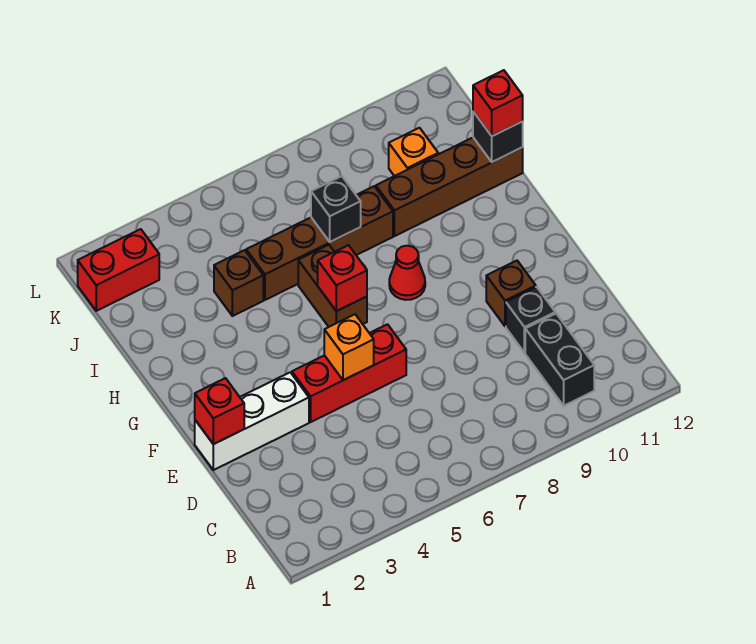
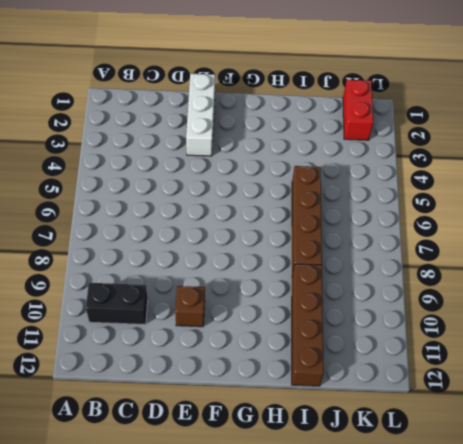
none -> black 1x1 brick [506,287,555,353]
none -> red 1x3 brick [292,324,406,422]
none -> brown 1x2 brick [298,245,367,327]

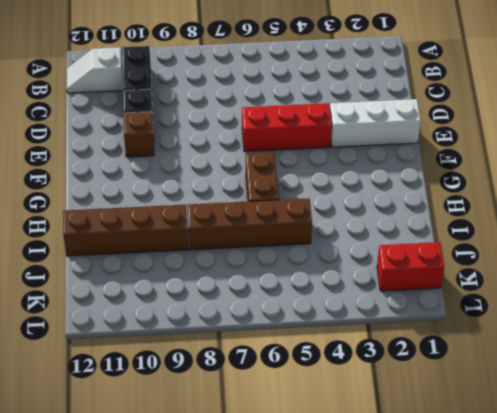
white 1x2 slope [67,47,123,93] -> none
none -> red 1x1 cone [389,246,425,300]
none -> brown 1x1 brick [214,250,263,316]
none -> orange 1x1 brick [389,128,438,176]

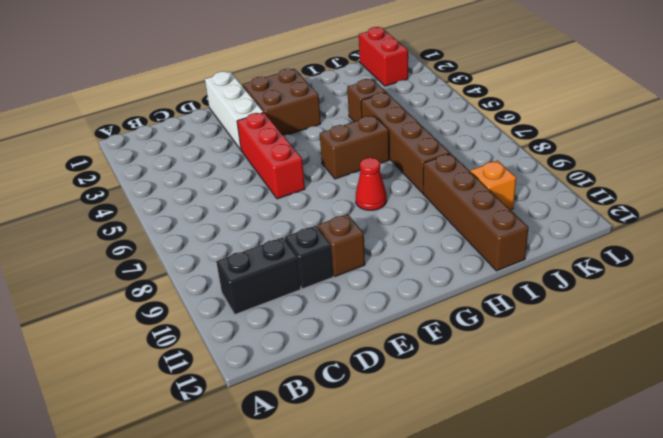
brown 2x2 brick [242,69,321,135] -> none
none -> red 1x1 brick [195,378,244,444]
none -> orange 1x1 brick [324,314,374,380]
none -> red 1x1 brick [318,245,367,311]

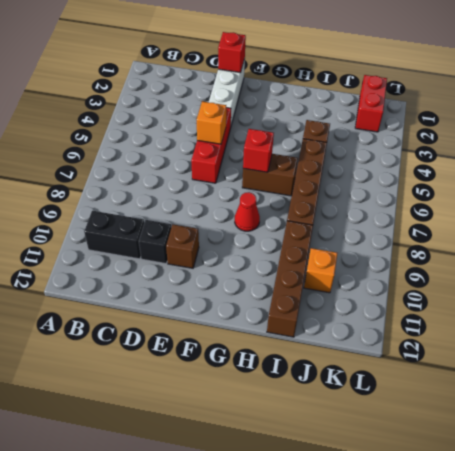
none -> black 1x1 brick [311,176,361,242]
none -> black 1x1 brick [473,112,523,162]
none -> red 1x1 brick [473,70,523,136]

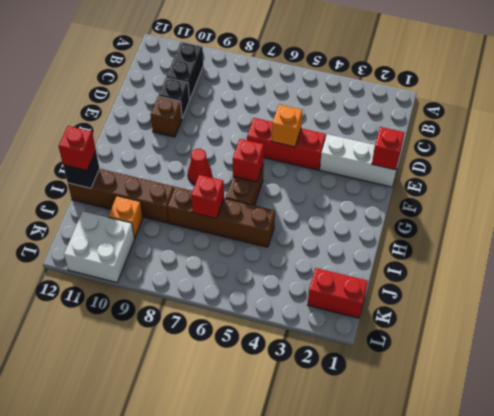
red 1x1 brick [191,175,224,219] -> black 1x1 brick [311,176,361,242]
white 2x2 brick [64,211,134,282] -> none
none -> brown 1x1 brick [214,250,263,316]

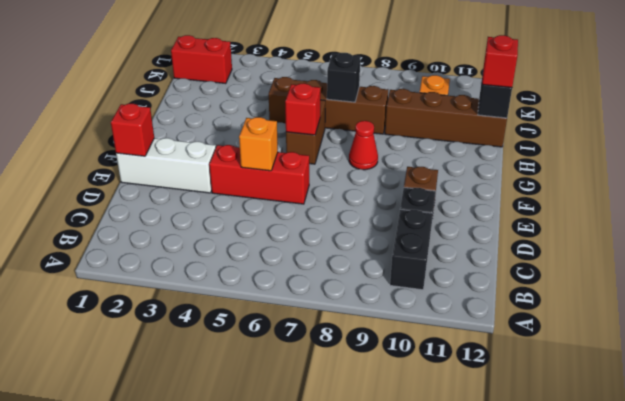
none -> brown 1x1 brick [214,250,263,316]

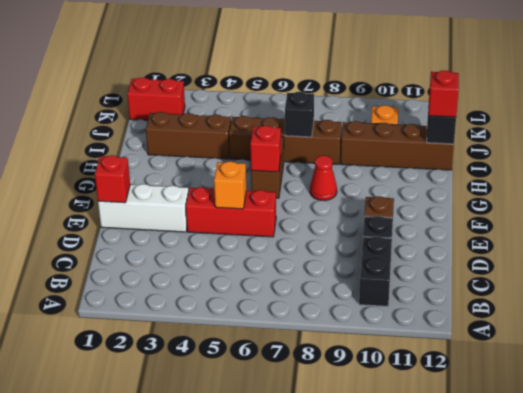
brown 1x3 brick [146,112,231,159] -> brown 1x1 brick [214,250,263,316]

